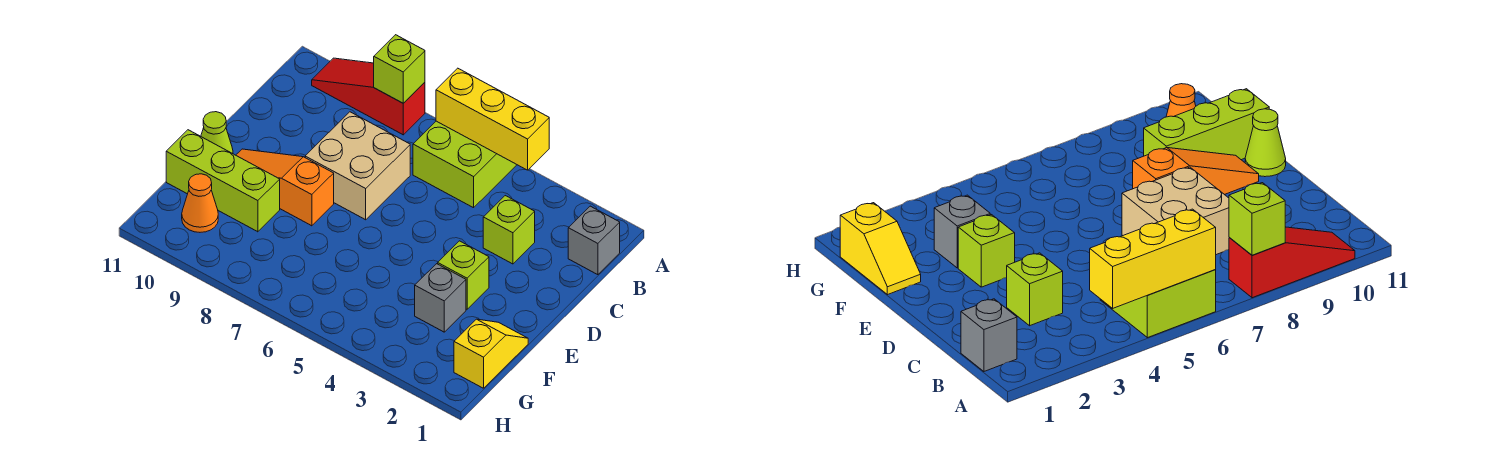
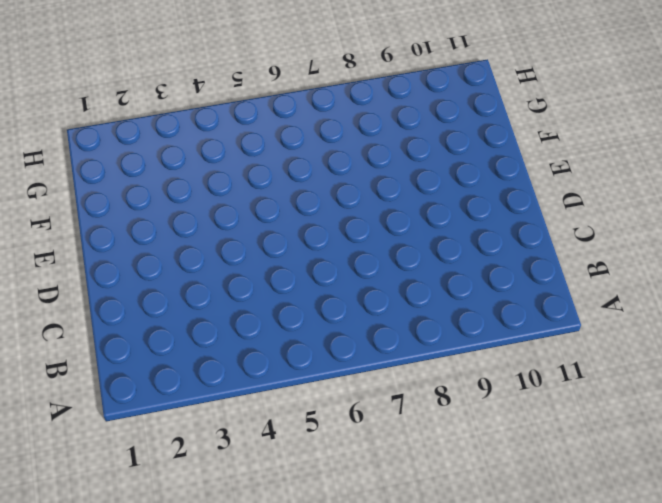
none -> lime 2x2 brick [413,121,517,208]
none -> red 1x3 slope [312,58,425,135]
none -> grey 1x1 brick [568,206,620,275]

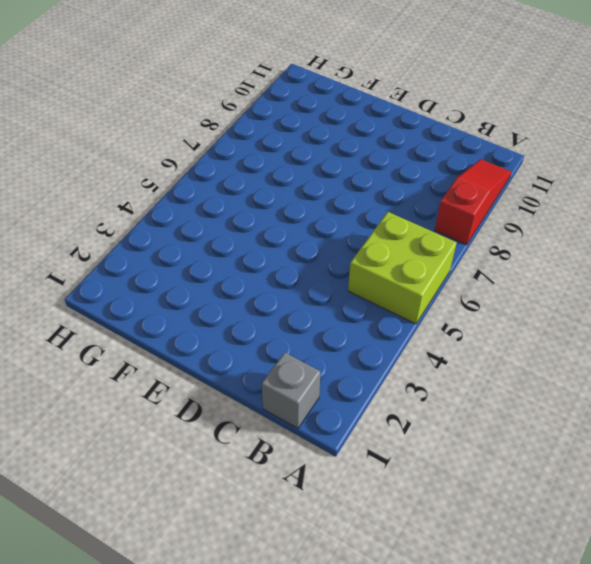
none -> lime 1x1 brick [483,196,535,264]
none -> tan 2x2 brick [305,112,410,220]
none -> lime 1x1 brick [438,241,489,309]

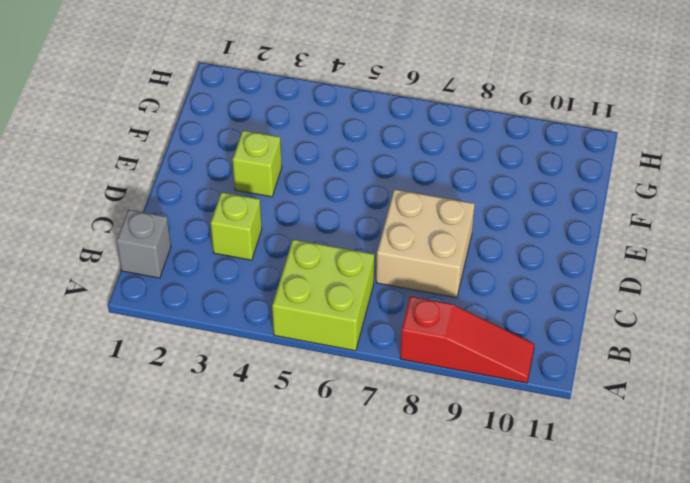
none -> orange 1x3 slope [236,149,334,226]
none -> lime 1x1 cone [201,112,233,153]
none -> yellow 1x2 slope [454,319,528,388]

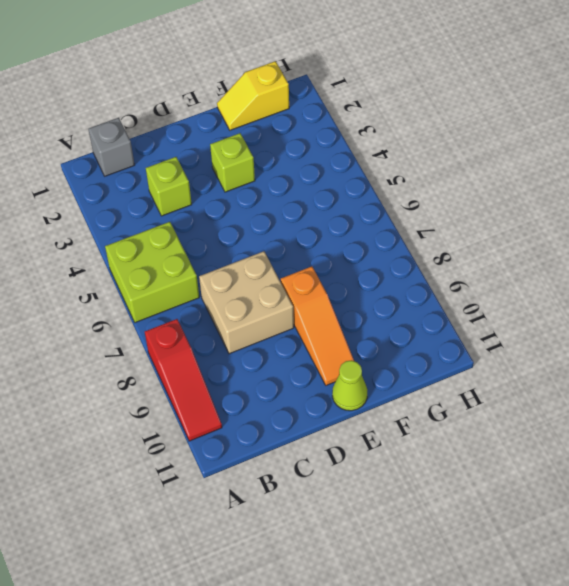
none -> grey 1x1 brick [415,264,466,332]
none -> lime 1x3 brick [166,130,280,232]
none -> orange 1x1 cone [182,174,218,232]

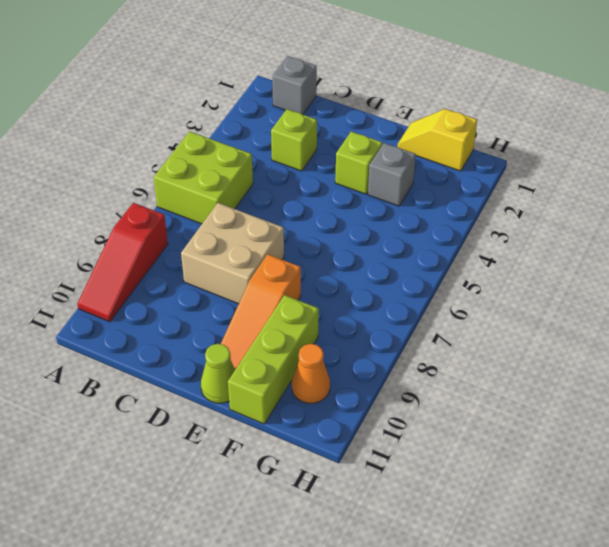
none -> yellow 1x3 brick [436,68,549,170]
none -> lime 1x1 brick [374,35,425,103]

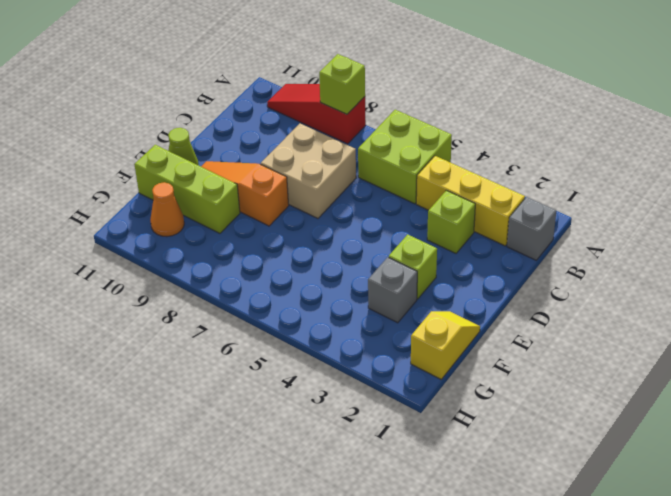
yellow 1x3 brick [416,156,525,246] -> yellow 1x3 brick moved to [436,68,549,170]

